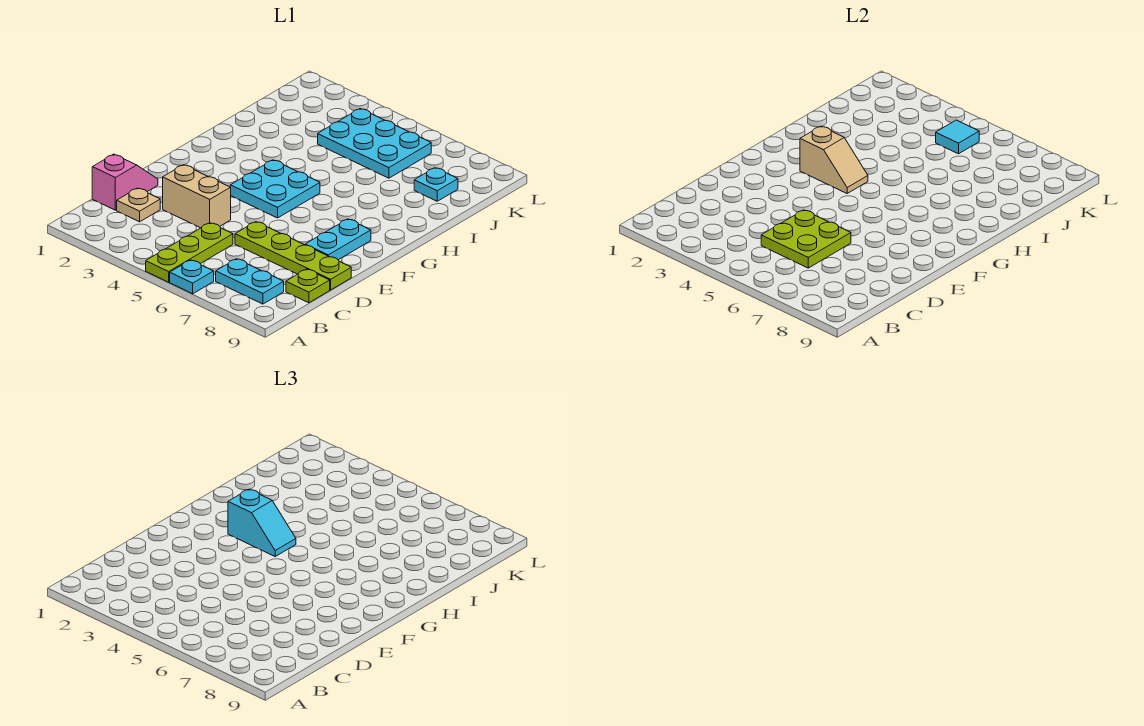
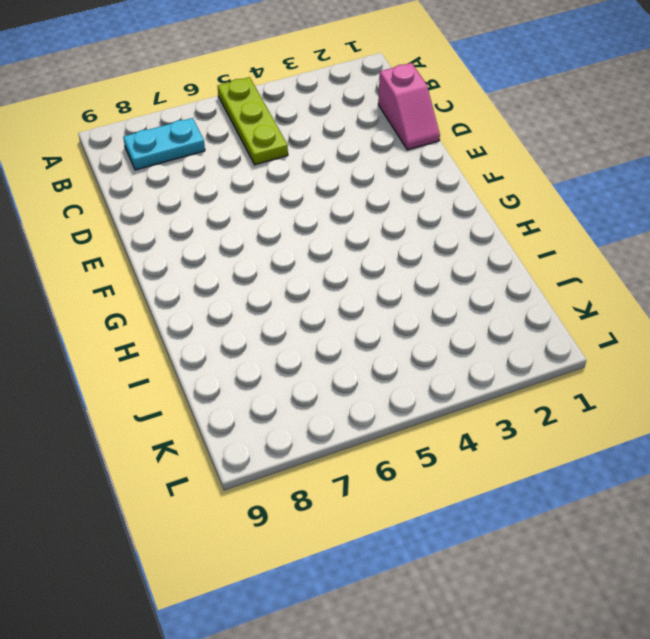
none -> cyan 1x1 plate [170,260,214,294]
none -> tan 1x1 plate [117,188,160,222]
none -> lime 1x1 plate [286,269,330,303]

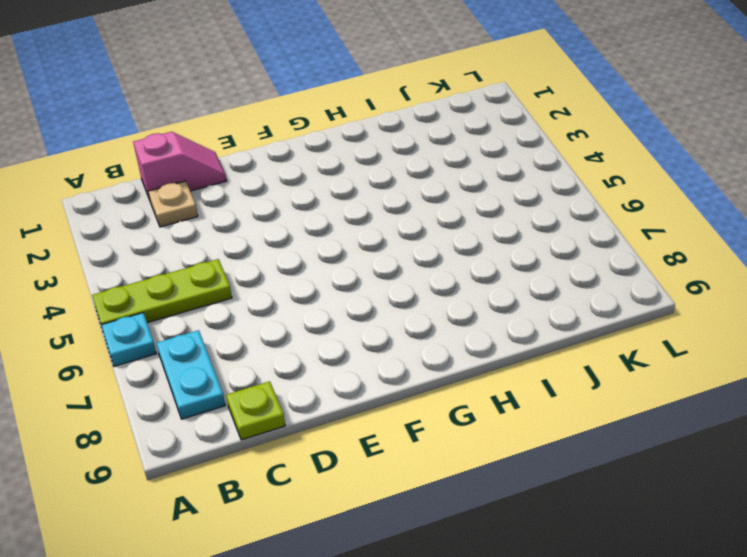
none -> tan 1x2 brick [163,165,231,228]
none -> lime 1x4 plate [235,222,351,290]
none -> cyan 1x2 plate [305,219,371,260]

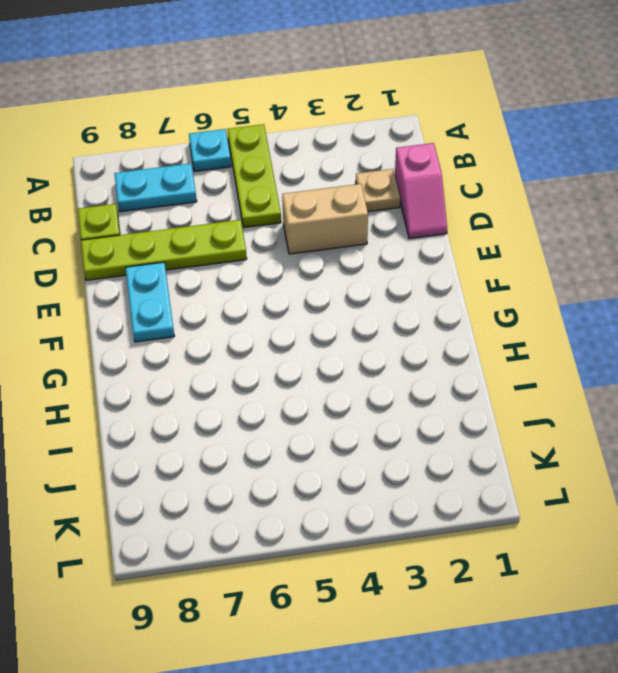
none -> cyan 2x2 plate [230,160,320,218]
none -> cyan 2x3 plate [318,109,431,178]
none -> cyan 1x1 plate [414,168,458,201]

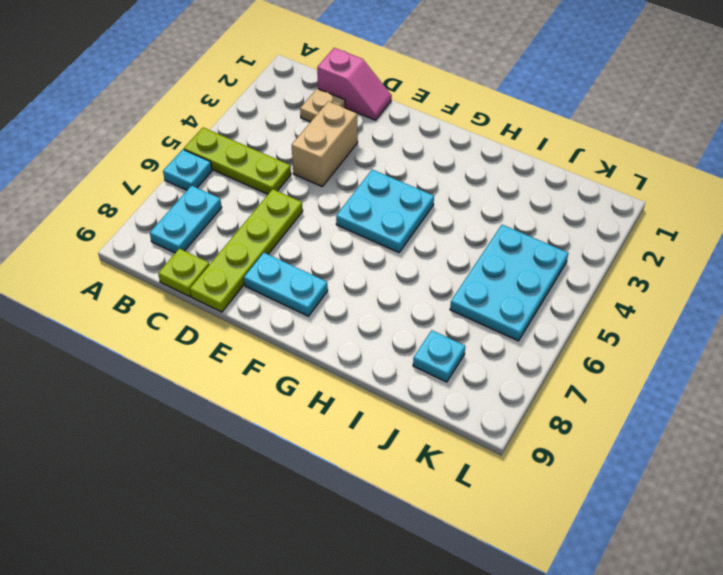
none -> lime 2x2 plate [761,210,851,268]
none -> tan 1x2 slope [800,126,868,193]
none -> cyan 1x1 tile [936,120,979,154]

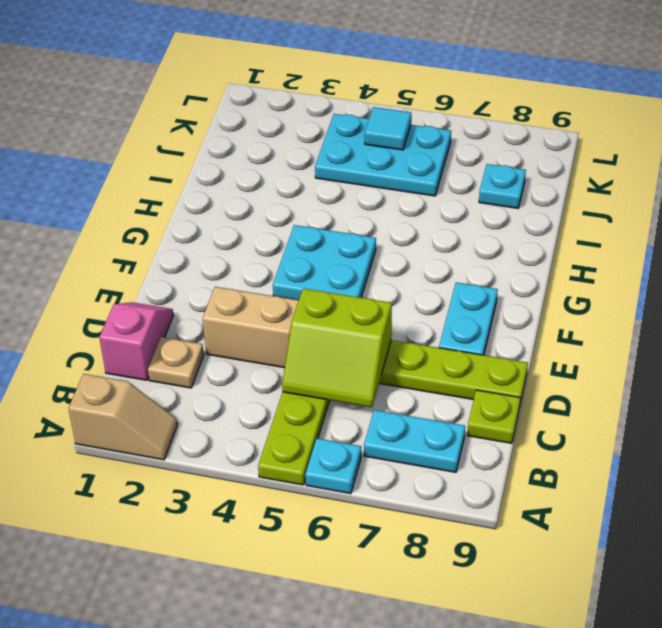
tan 1x2 slope [68,374,177,460] -> tan 1x2 slope moved to [800,126,868,193]
lime 2x2 slope [282,288,392,407] -> lime 2x2 plate [761,210,851,268]
none -> cyan 1x2 slope [228,489,296,556]

